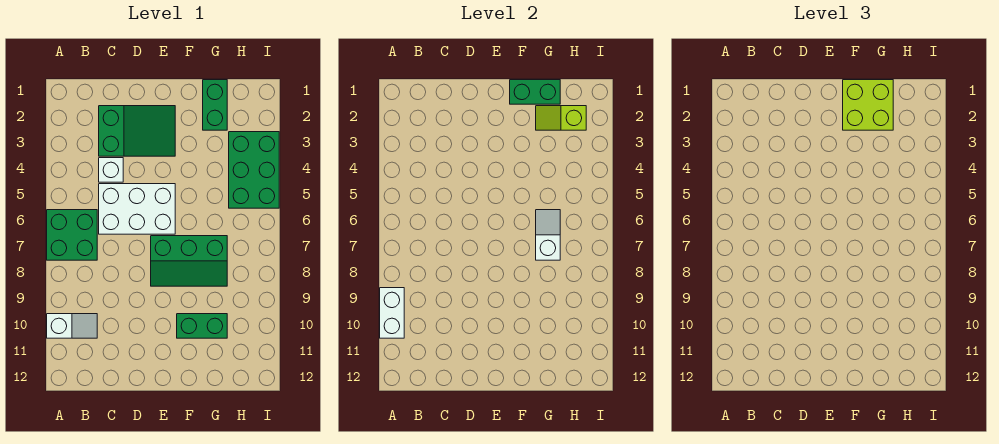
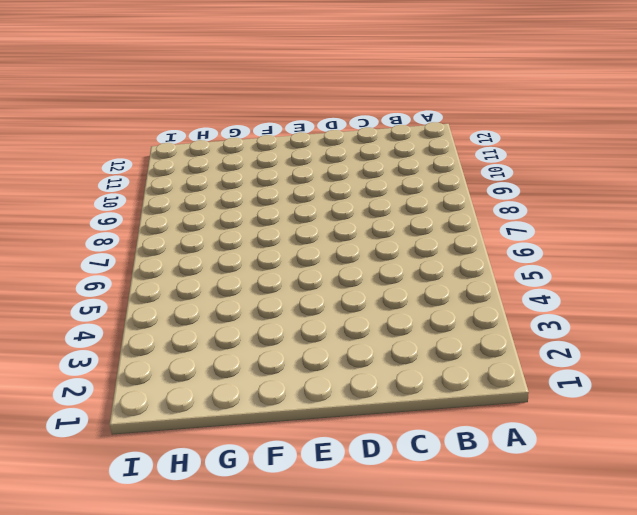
none -> green 2x2 brick [47,210,97,260]
none -> white 1x2 slope [47,314,97,338]
none -> green 2x3 slope [99,106,175,156]

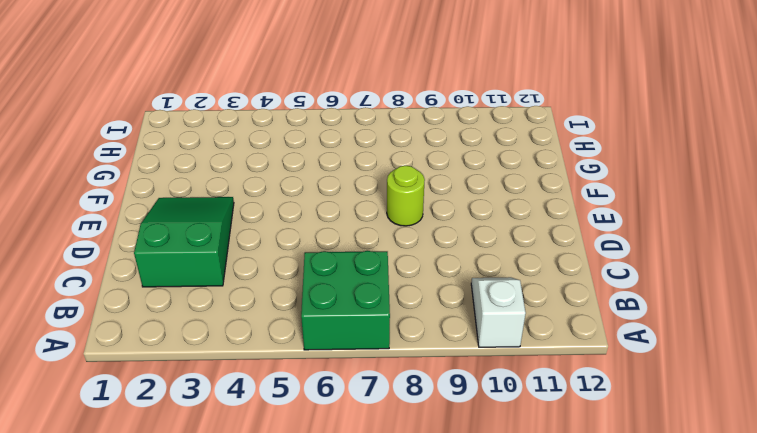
lime 1x1 round brick [387,165,425,226] -> green 2x3 slope [151,236,227,286]
none -> white 1x1 brick [99,158,123,182]
none -> white 2x3 brick [99,184,175,234]
none -> green 1x2 brick [177,314,227,338]

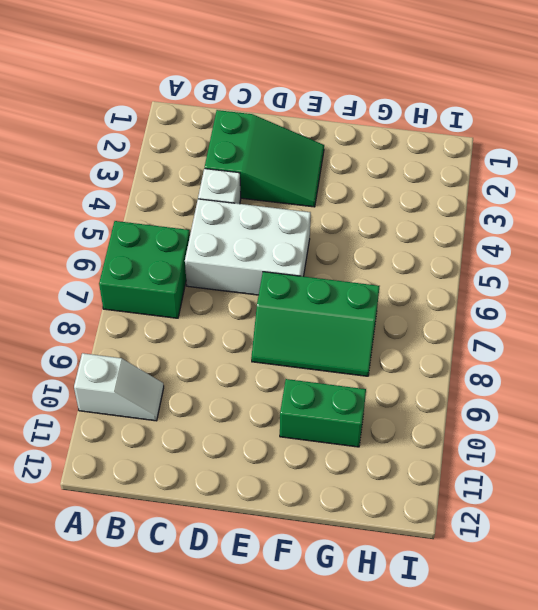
none -> green 1x2 brick [203,80,227,130]
none -> green 2x3 brick [229,132,279,208]
none -> white 1x2 brick [380,288,404,338]

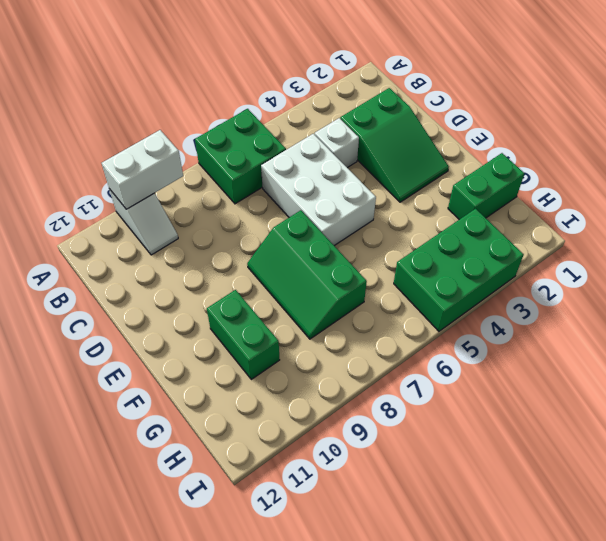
none -> green 1x2 brick [510,80,560,104]
none -> lime 1x2 slope [536,106,586,130]
none -> white 1x2 slope [536,210,560,260]

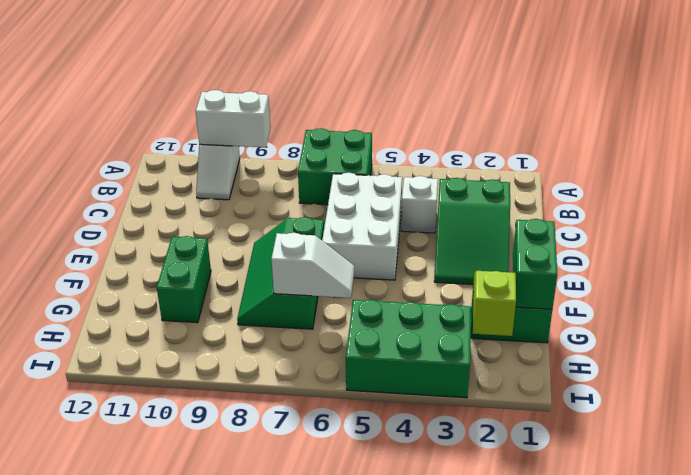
none -> lime 2x2 brick [843,80,893,130]

